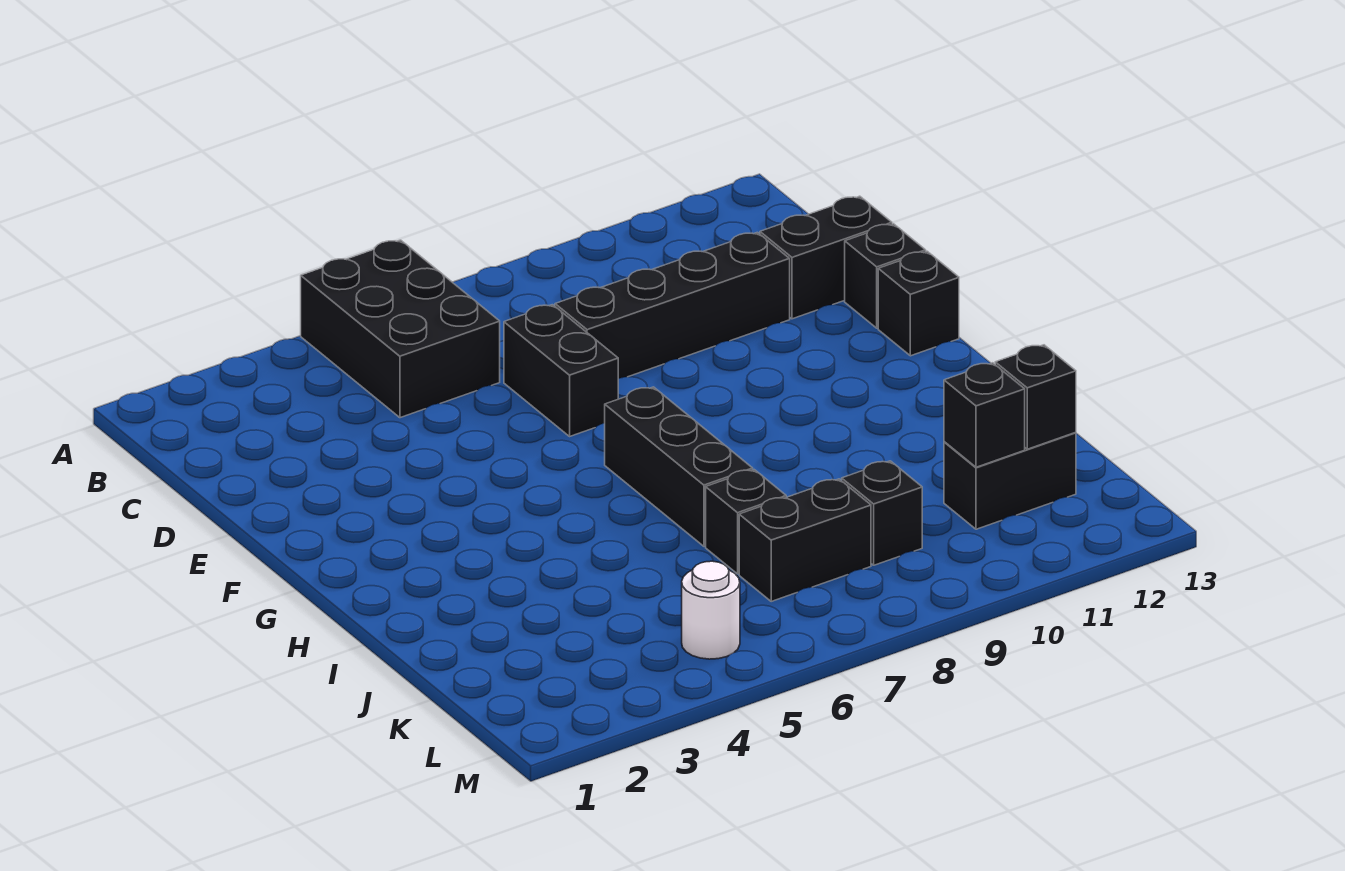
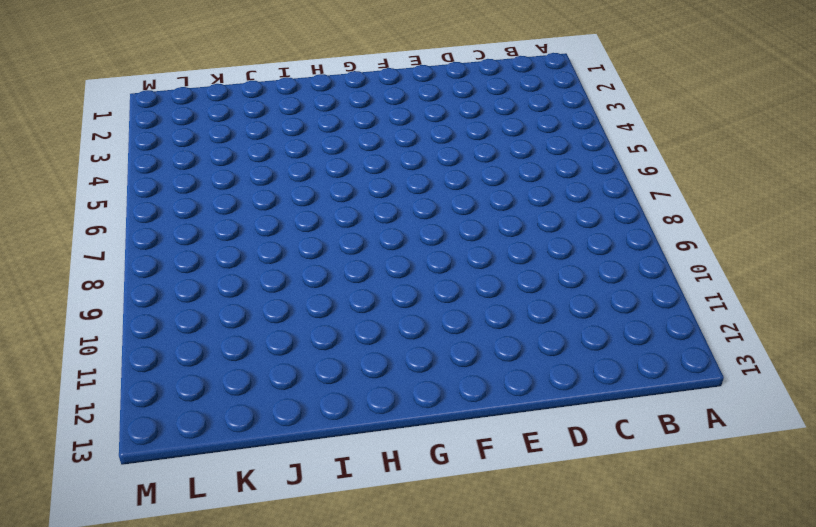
none -> black 2x3 brick [301,240,500,418]
none -> black 1x2 brick [504,305,618,436]
none -> black 1x4 brick [555,232,790,379]

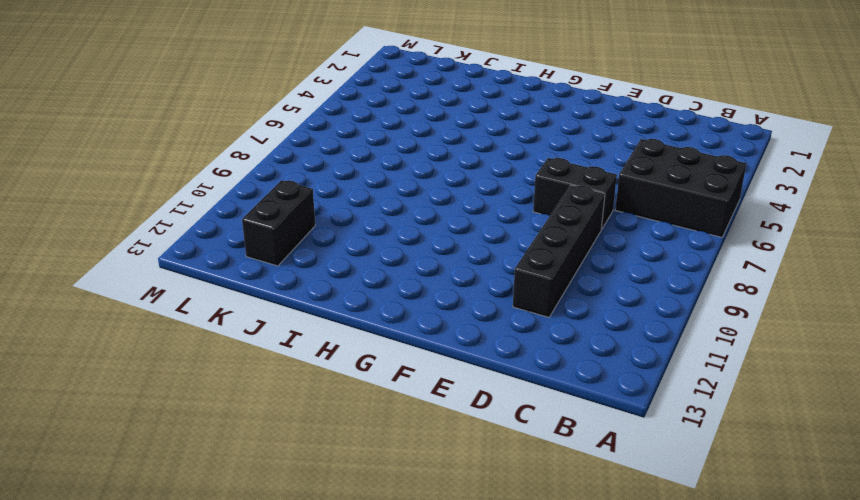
none -> black 1x2 brick [760,196,892,319]
none -> black 1x1 brick [845,224,926,328]
none -> black 1x1 brick [878,251,959,356]

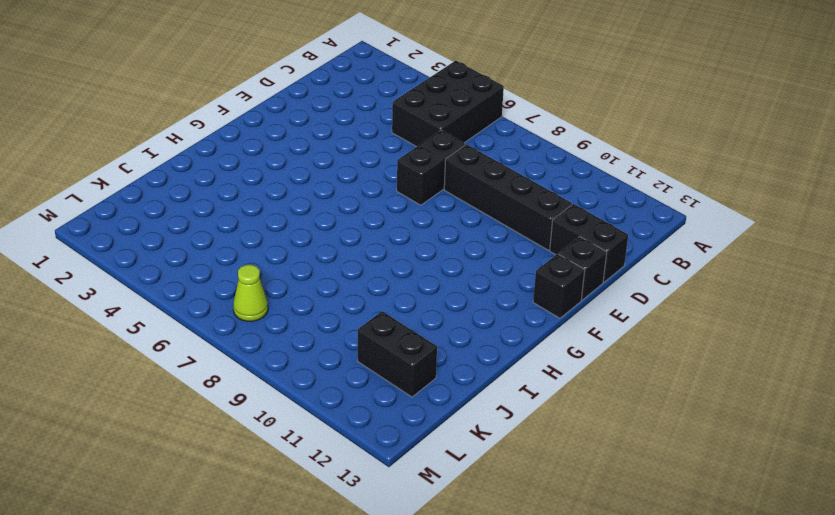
lime 1x1 cone [233,265,268,321] -> none
none -> black 1x3 brick [605,387,753,546]
none -> black 1x1 brick [706,470,786,574]
none -> black 1x2 brick [739,479,871,601]

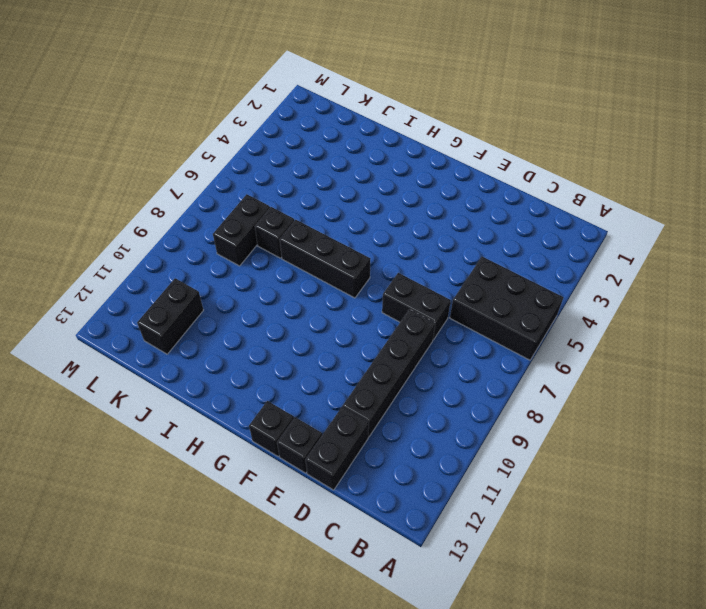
none -> black 1x1 brick [842,461,922,565]
none -> white 1x1 round brick [682,561,740,659]
none -> black 1x1 brick [944,363,1025,467]

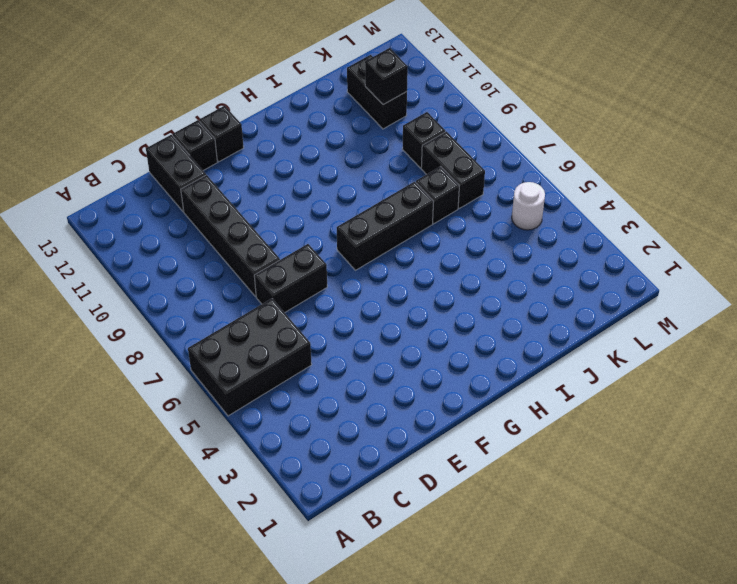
none -> black 1x1 brick [995,345,1076,449]

